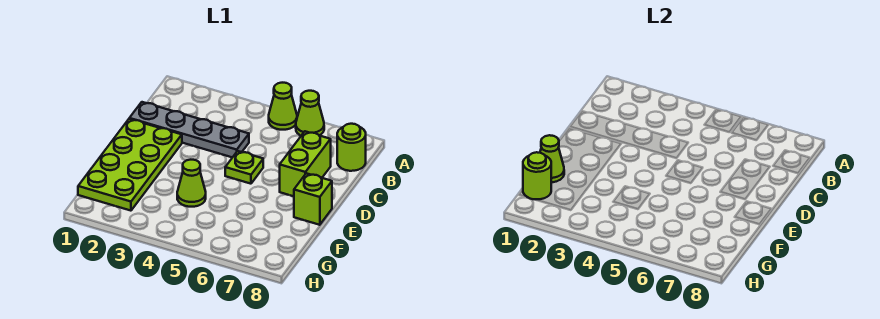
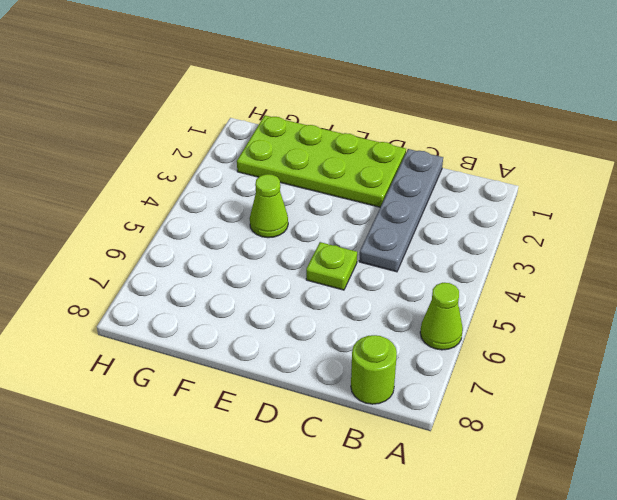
none -> lime 1x1 cone [269,83,297,130]
none -> lime 1x2 brick [280,131,331,196]

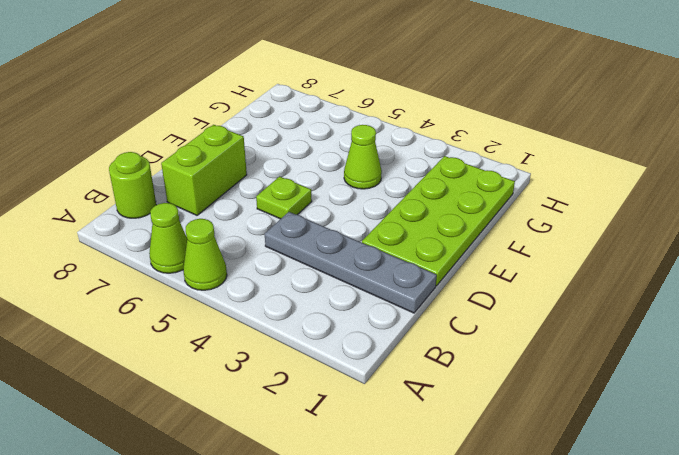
none -> lime 1x1 brick [294,173,332,225]
none -> lime 1x1 cone [540,135,564,182]

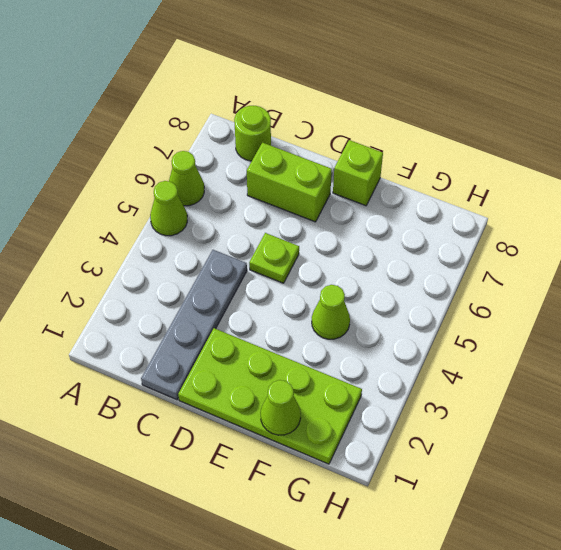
none -> lime 1x1 round brick [523,152,551,199]

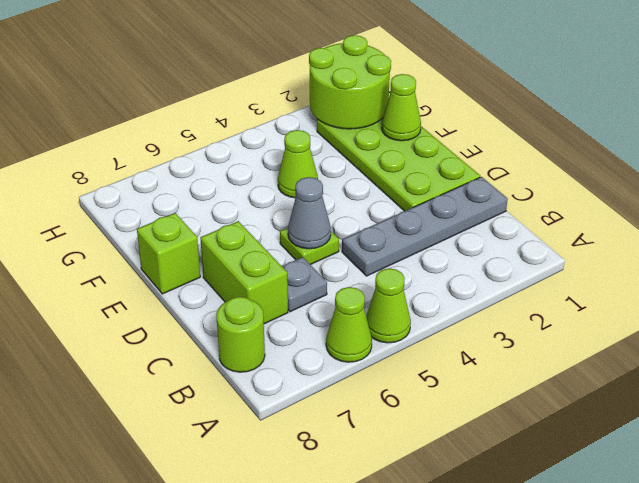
grey 1x1 plate [282,257,327,312] -> none
grey 1x1 cone [288,177,331,249] -> none
lime 2x2 round brick [309,35,391,129] -> lime 1x1 round brick [523,152,551,199]

